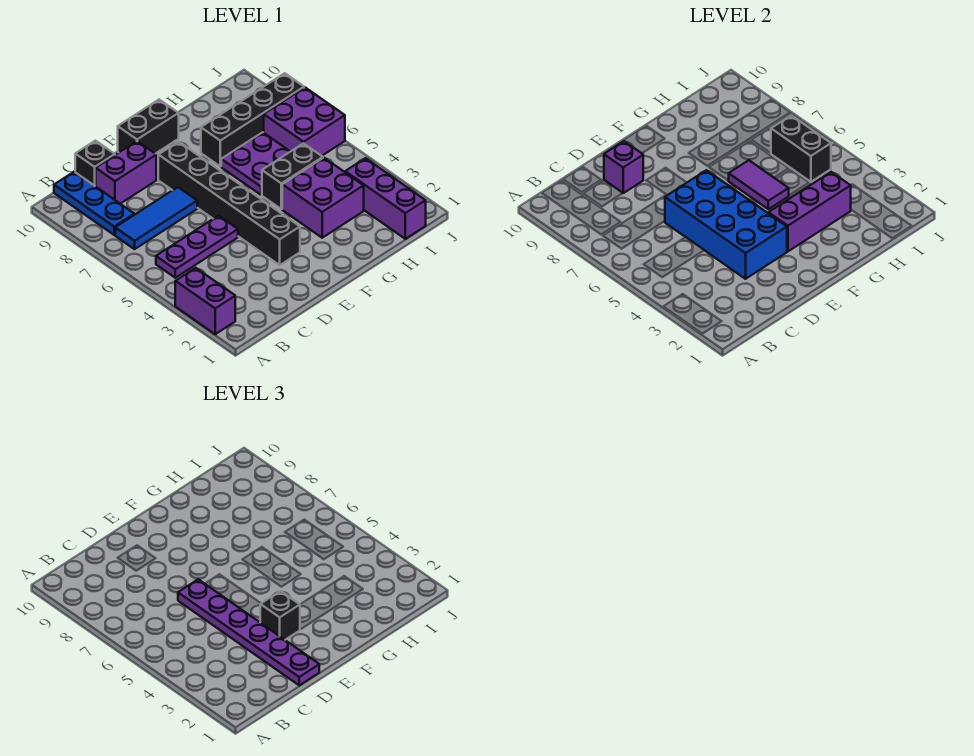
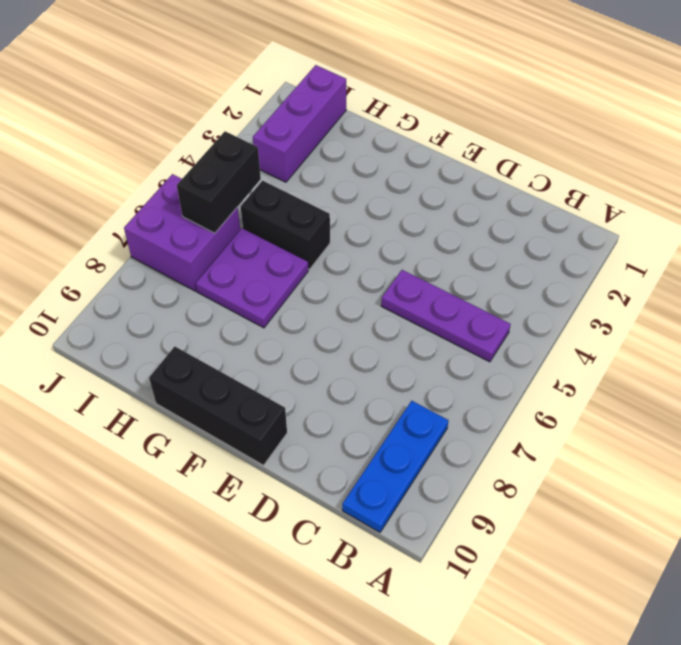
black 1x3 brick [149,346,287,465] -> black 1x2 brick [118,100,179,154]
none -> purple 1x2 brick [175,268,235,334]
none -> blue 1x3 tile [115,187,197,249]
none -> purple 1x2 brick [96,141,156,204]

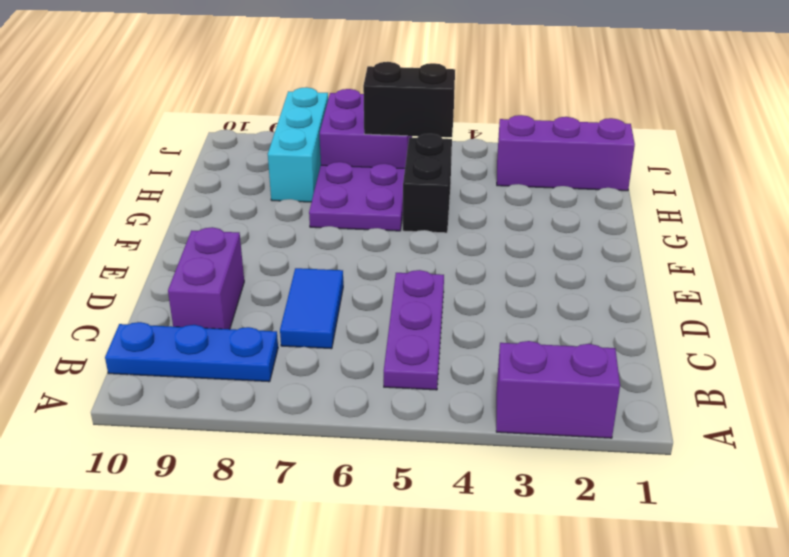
blue 1x2 tile [280,268,343,349] -> blue 1x3 tile [115,187,197,249]
cyan 1x3 brick [268,87,328,202] -> black 1x4 brick [201,73,304,166]
none -> black 1x1 brick [75,141,115,186]
none -> black 1x6 brick [158,142,300,265]
none -> black 1x2 brick [118,100,179,154]

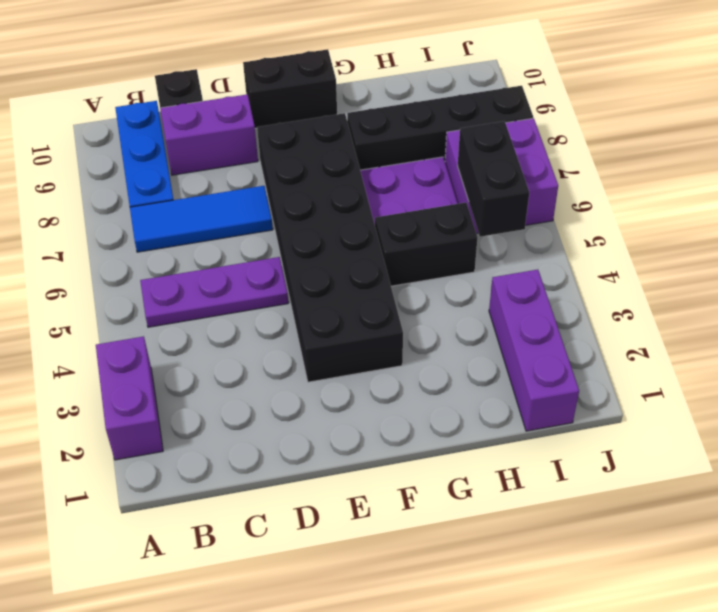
black 2x6 brick [257,113,403,382] -> black 1x6 brick [158,142,300,265]
none -> purple 2x2 brick [282,158,364,238]
none -> blue 2x4 brick [665,170,787,279]
none -> purple 1x1 brick [604,141,643,193]

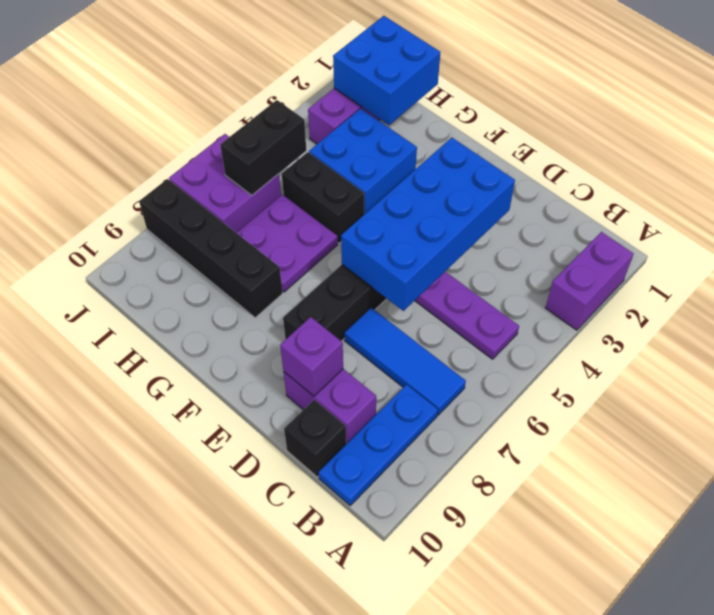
blue 2x2 brick [309,108,417,214] -> purple 2x2 brick [282,158,364,238]
blue 2x2 brick [333,16,440,125] -> none
none -> black 1x2 brick [118,100,179,154]
none -> purple 1x3 brick [769,172,851,251]
none -> purple 1x2 tile [729,160,789,209]

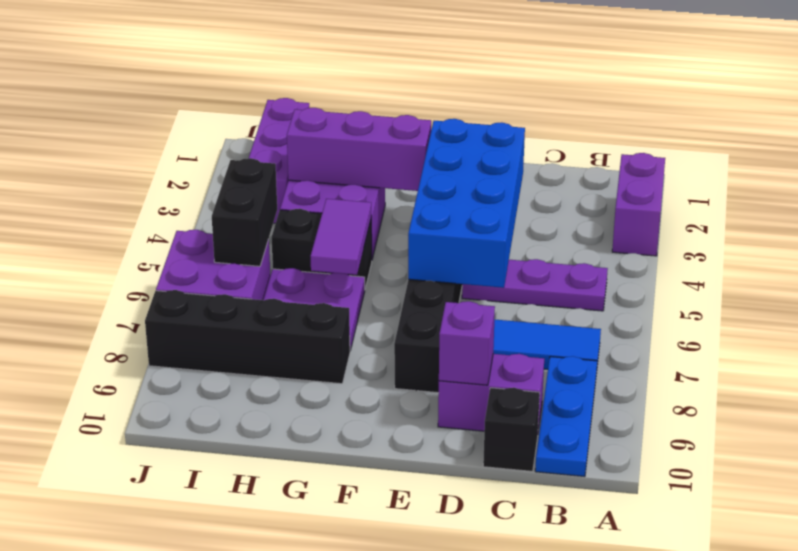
none -> black 1x2 brick [118,100,179,154]
none -> purple 1x6 plate [178,579,319,685]
none -> black 1x1 brick [260,591,300,640]

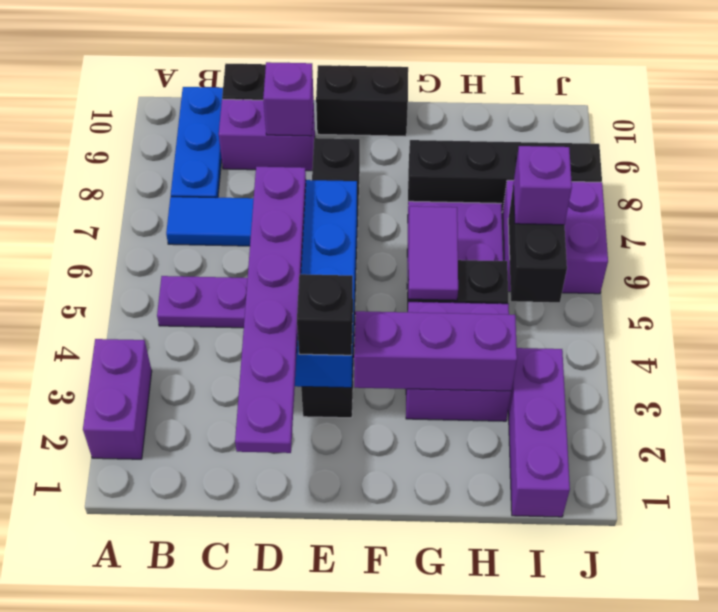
purple 1x1 brick [513,146,572,225] -> none

